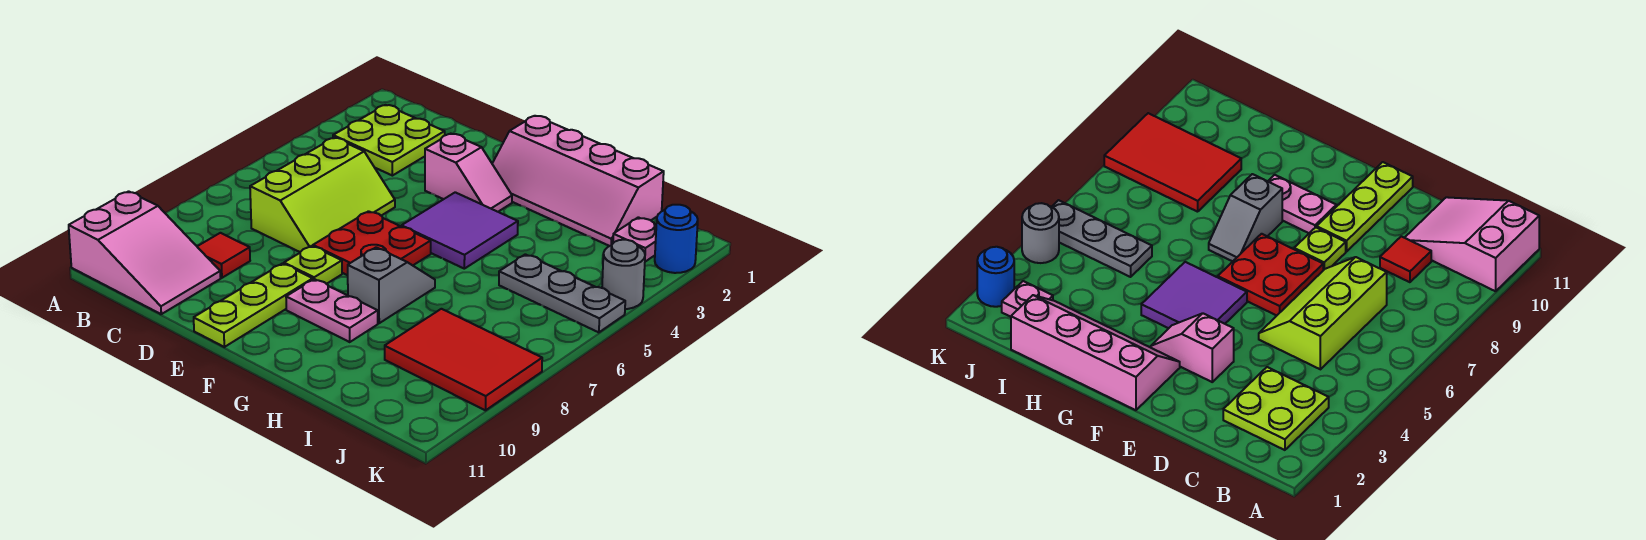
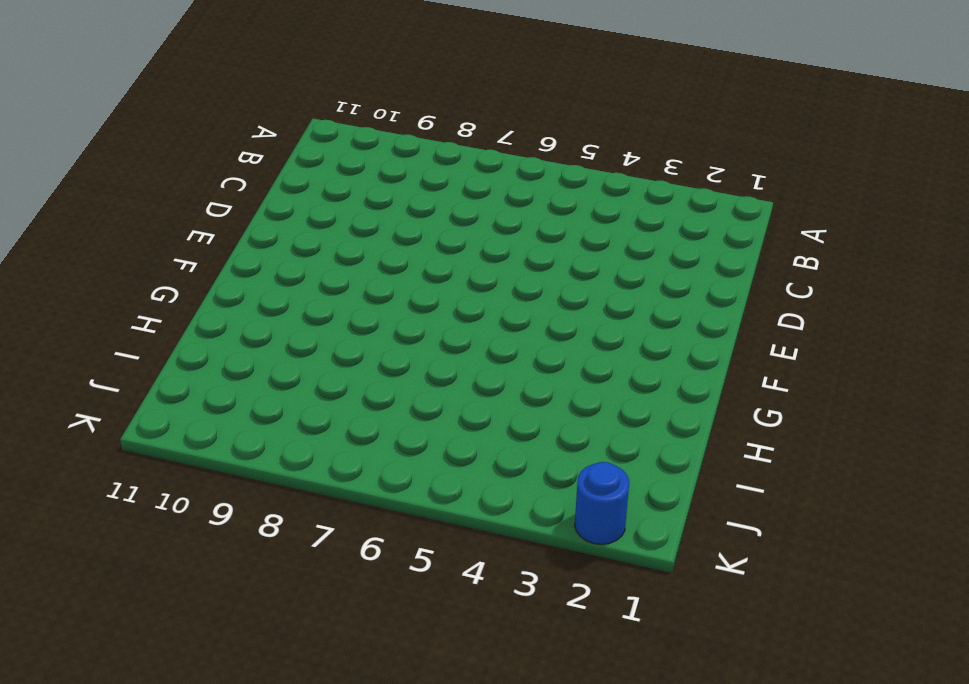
none -> pink 2x3 slope [69,191,221,314]
none -> lime 2x2 plate [333,105,445,176]
none -> lime 2x3 slope [250,138,395,252]

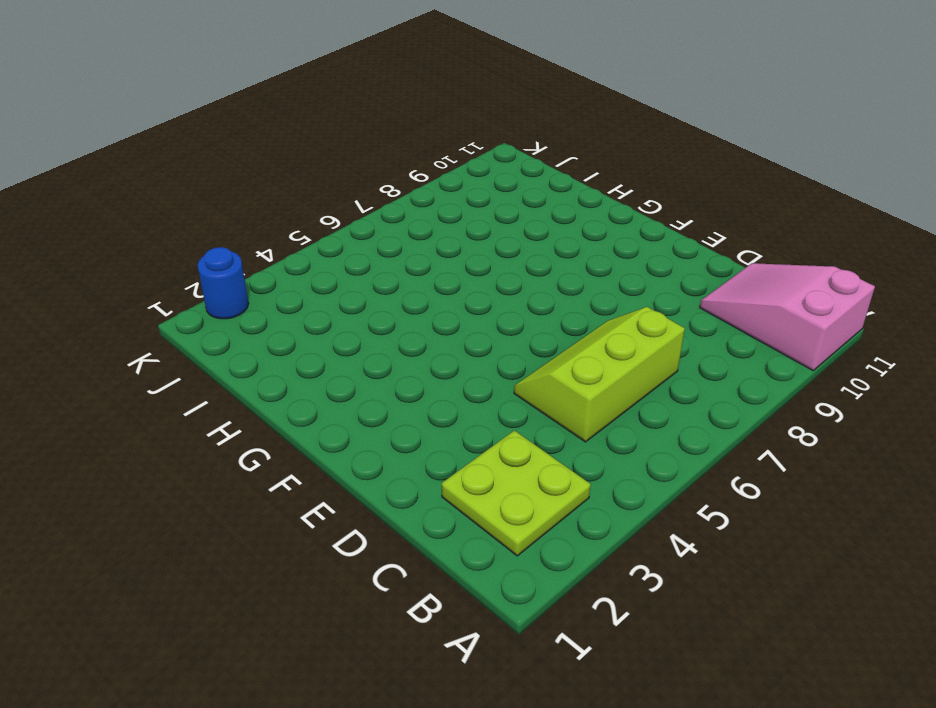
none -> red 1x1 tile [197,233,250,278]
none -> pink 1x2 slope [425,134,512,212]
none -> red 2x2 plate [313,211,431,275]

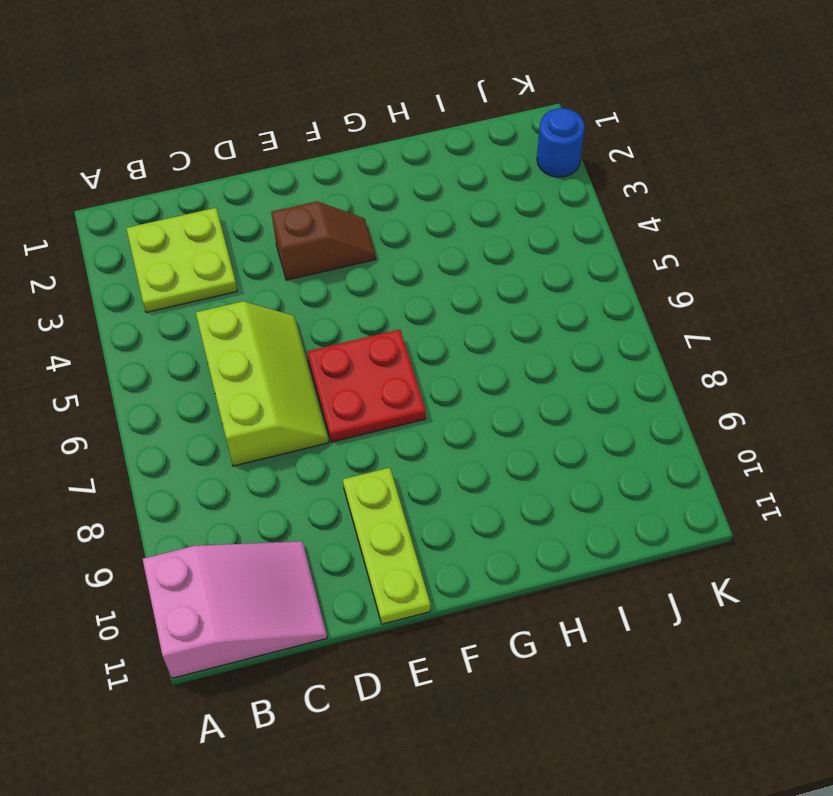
brown 1x2 slope [271,201,376,280] -> pink 1x2 slope [425,134,512,212]
none -> red 1x1 tile [197,233,250,278]
none -> lime 1x1 plate [284,246,342,284]
none -> pink 2x4 slope [492,116,664,246]

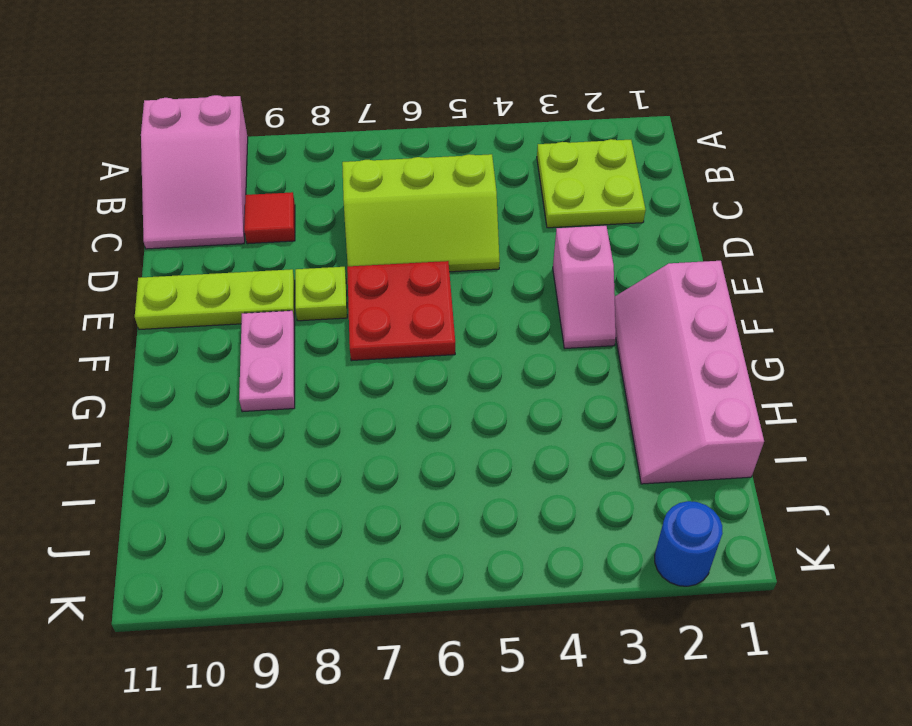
none -> purple 2x2 tile [402,192,518,269]
none -> grey 1x2 slope [348,247,435,323]
none -> grey 1x3 plate [499,254,625,332]

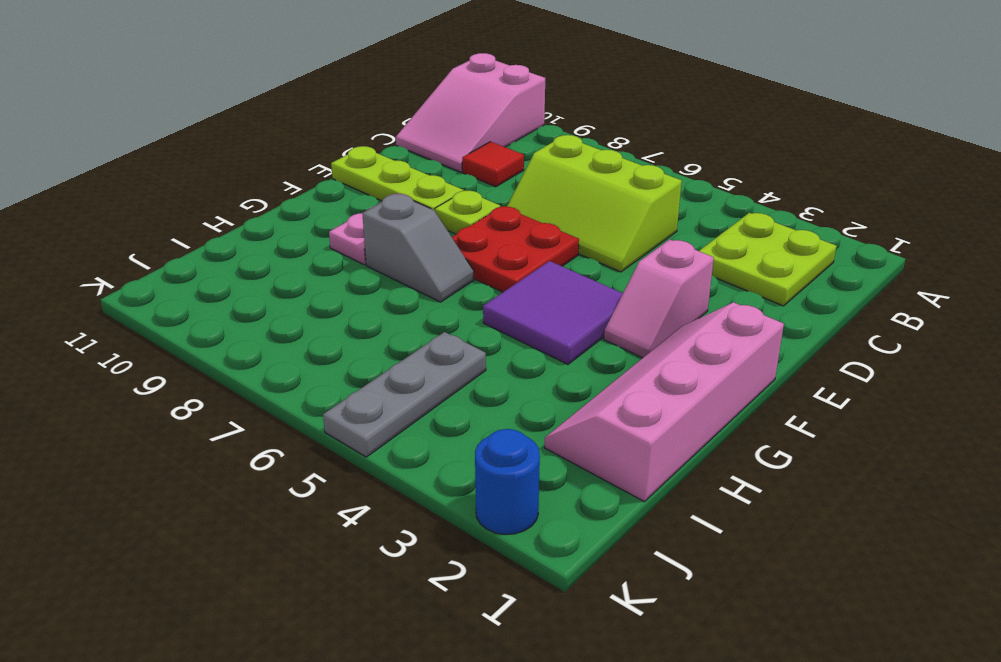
none -> red 2x3 tile [385,309,542,410]
none -> pink 1x1 plate [613,217,656,262]
none -> grey 1x1 round brick [602,240,645,309]

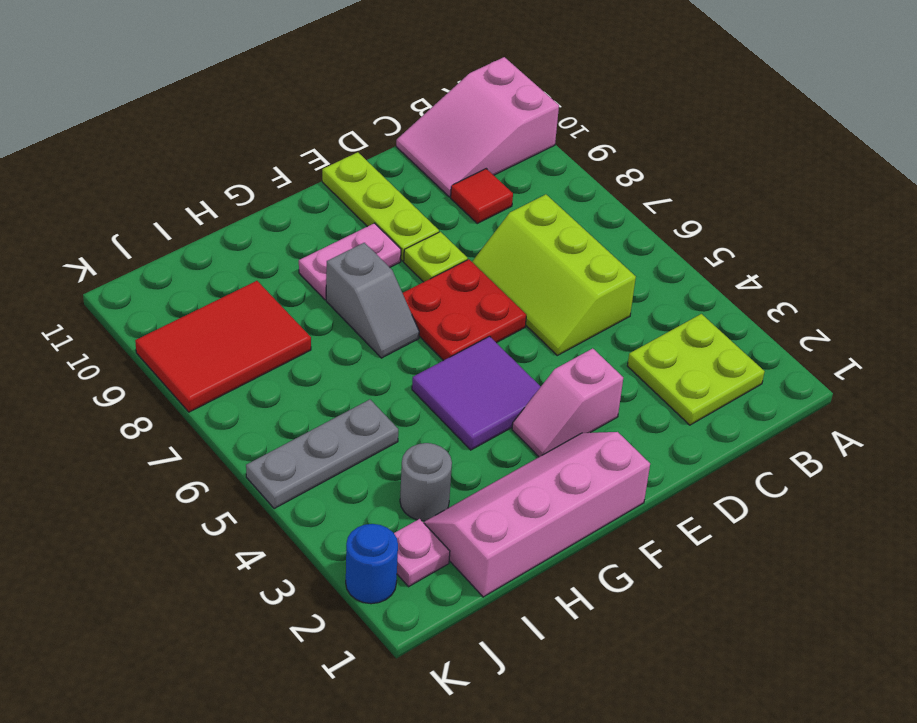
grey 1x1 round brick [400,443,452,521] -> grey 1x1 round brick moved to [602,240,645,309]

